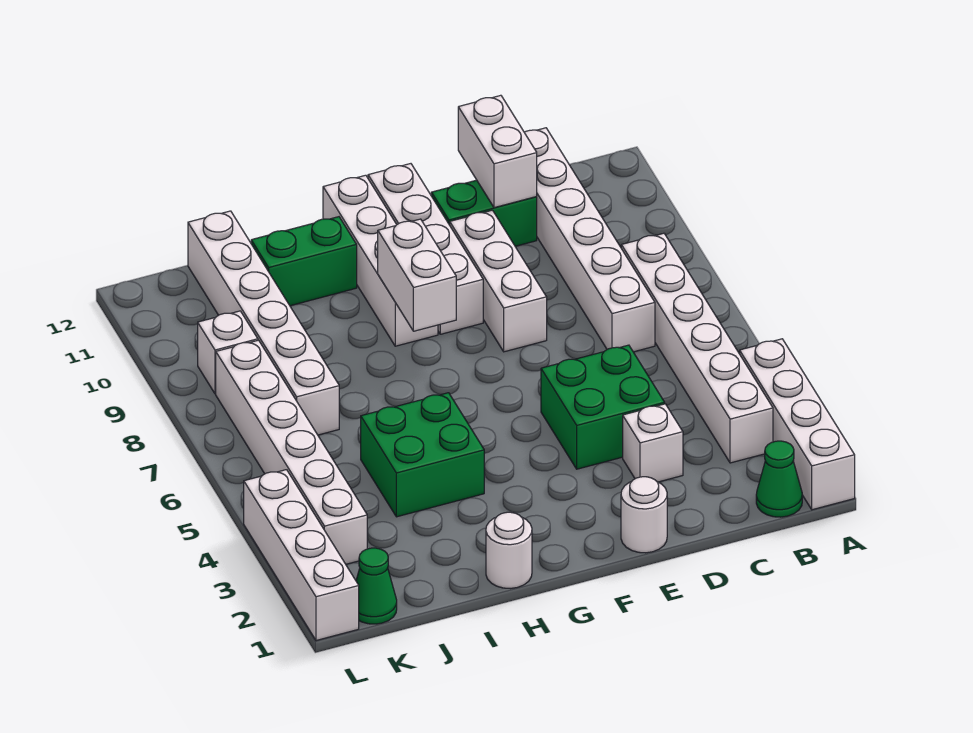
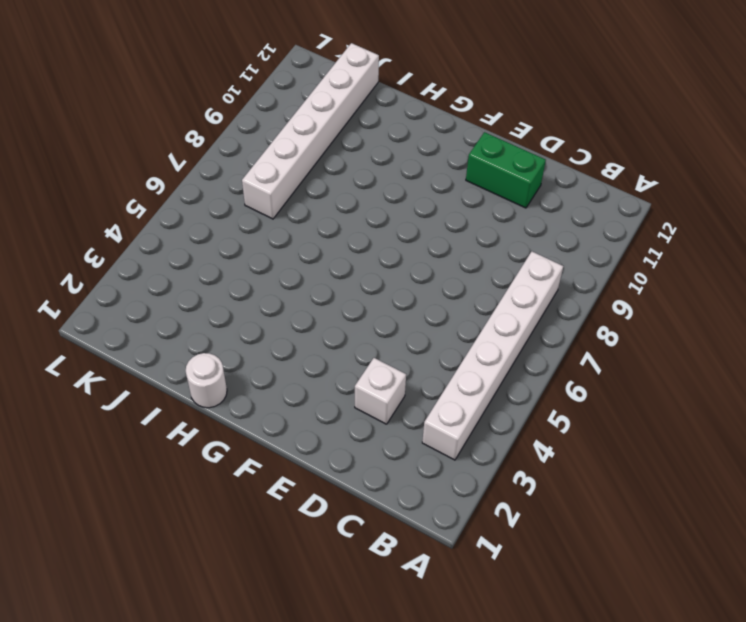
none -> white 1x4 brick [740,339,855,510]
none -> green 1x1 cone [756,441,802,517]
none -> white 1x6 brick [524,128,655,352]

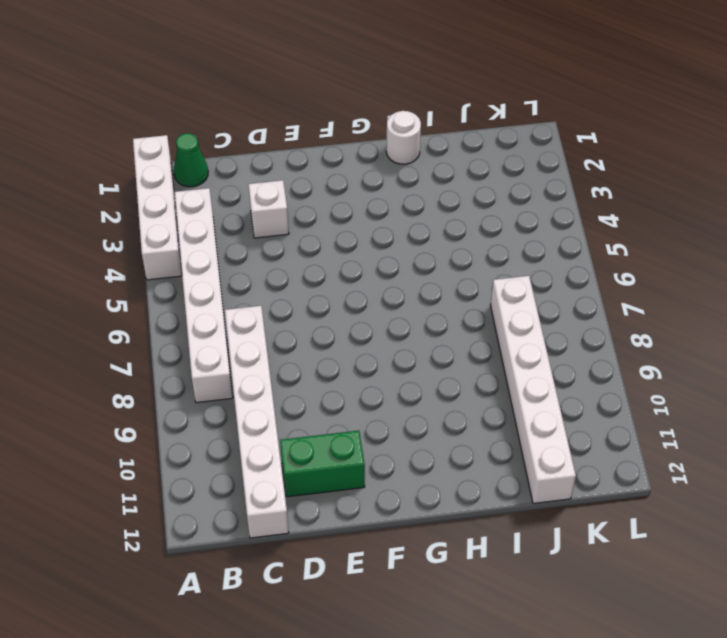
none -> green 2x2 brick [541,345,665,469]
none -> white 1x1 round brick [621,477,667,553]
none -> white 1x3 brick [450,210,547,352]

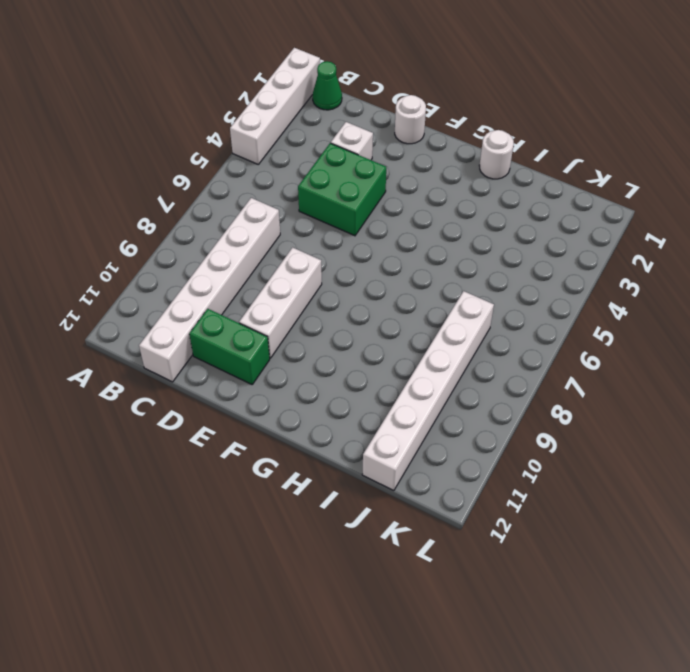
none -> white 1x6 brick [621,233,773,463]
none -> white 1x4 brick [368,164,483,334]
none -> white 1x4 brick [323,175,438,346]

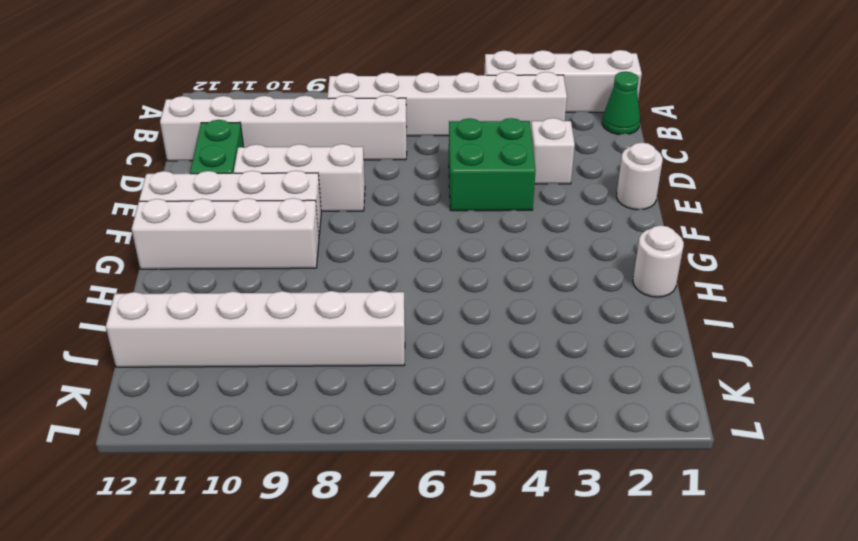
none -> green 2x2 brick [361,393,484,517]
none -> green 1x2 brick [251,217,357,306]
none -> green 1x1 cone [356,548,397,624]

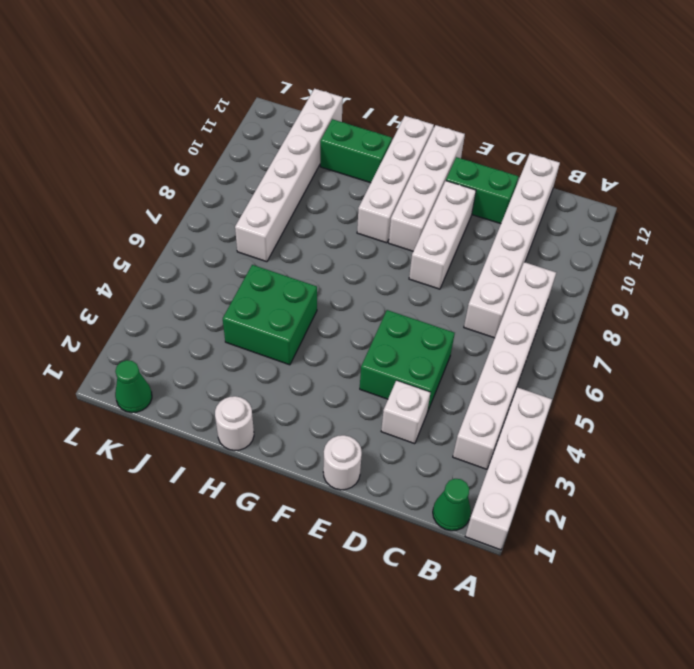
none -> white 1x6 brick [216,340,367,564]
none -> white 1x1 brick [198,311,258,394]
none -> white 1x4 brick [244,470,359,640]

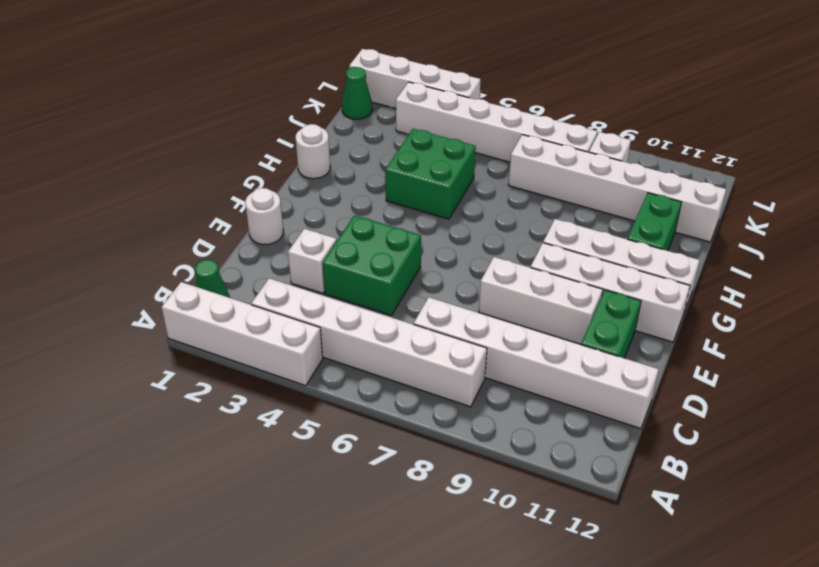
none -> white 1x2 brick [458,95,537,208]
none -> white 1x2 brick [378,219,456,331]

